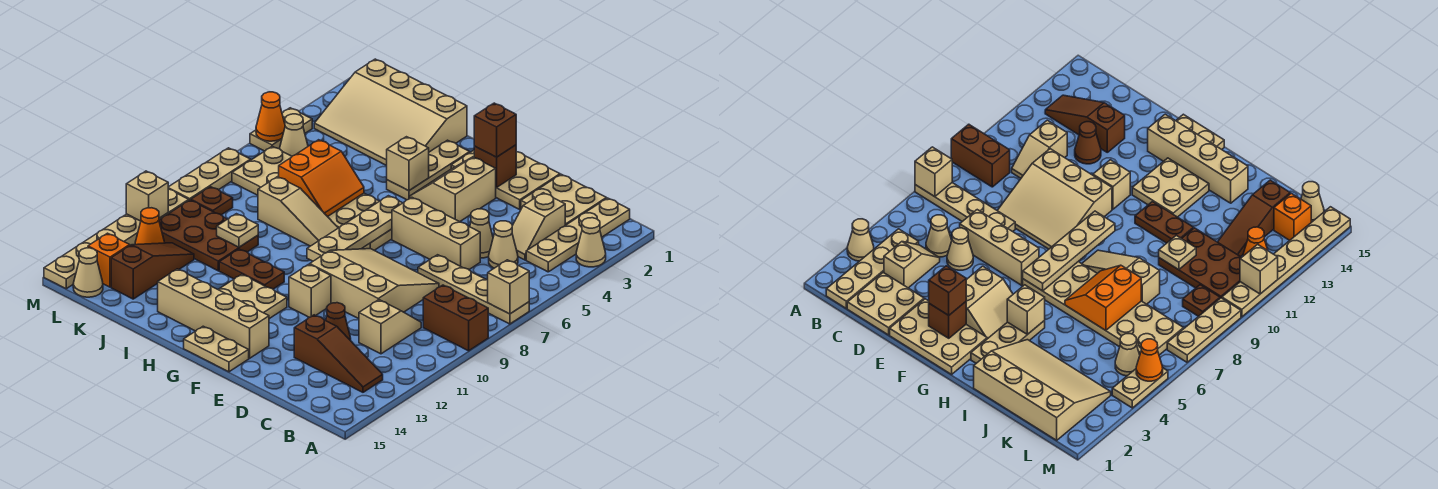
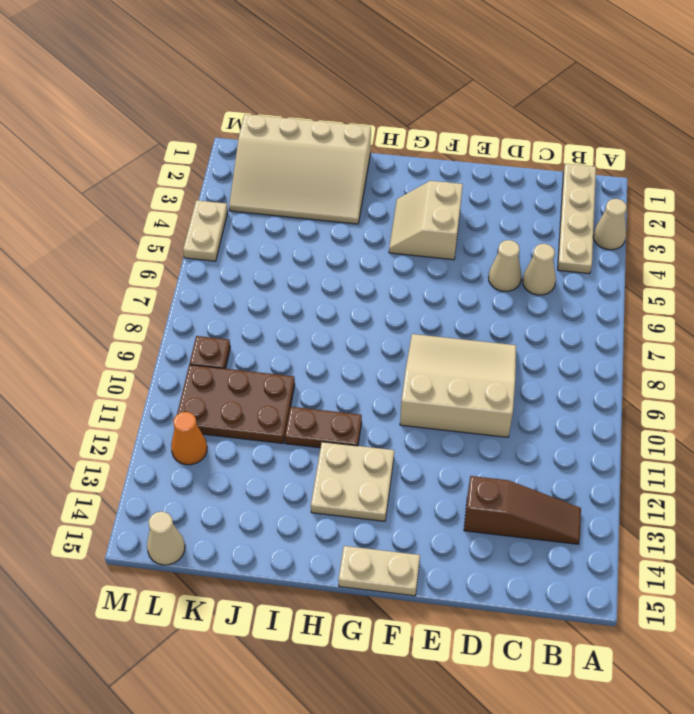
none -> tan 1x4 plate [418,255,529,324]
none -> brown 1x2 brick [423,285,488,351]
none -> tan 2x2 plate [521,174,606,225]
none -> tan 1x2 slope [512,193,565,260]

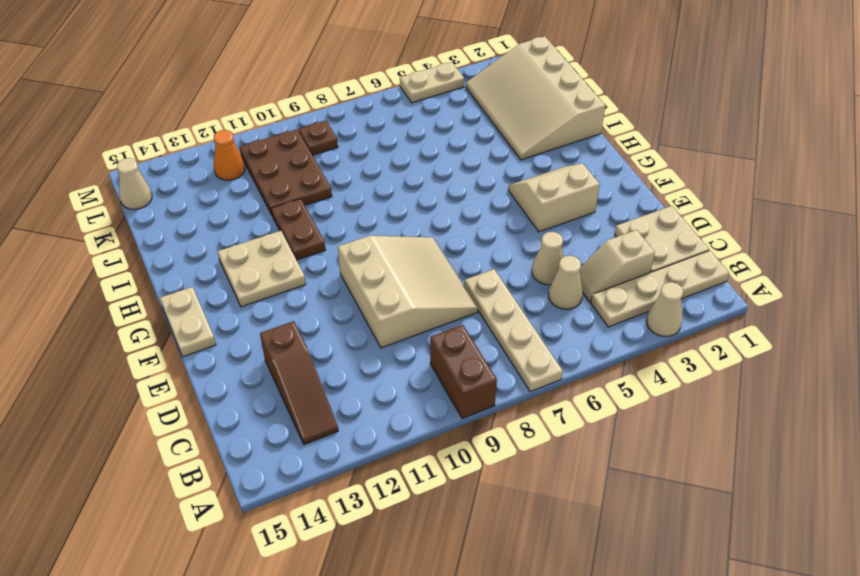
none -> tan 1x2 slope [359,300,421,354]
none -> tan 1x3 brick [392,197,480,269]
none -> brown 1x1 cone [326,303,351,340]
none -> tan 2x3 plate [451,150,560,209]

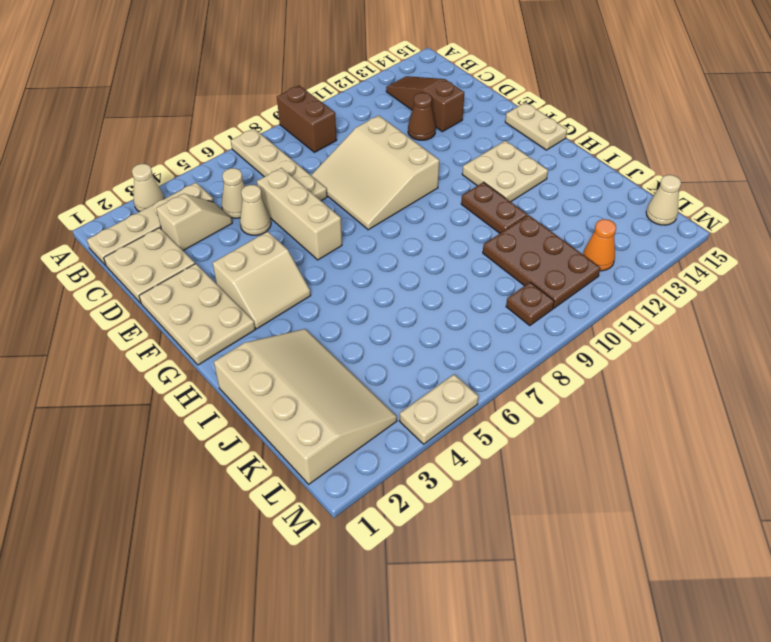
none -> tan 1x2 slope [359,300,421,354]
none -> tan 1x1 brick [289,264,331,317]
none -> tan 1x4 brick [158,269,269,358]
none -> tan 2x6 plate [232,146,392,250]

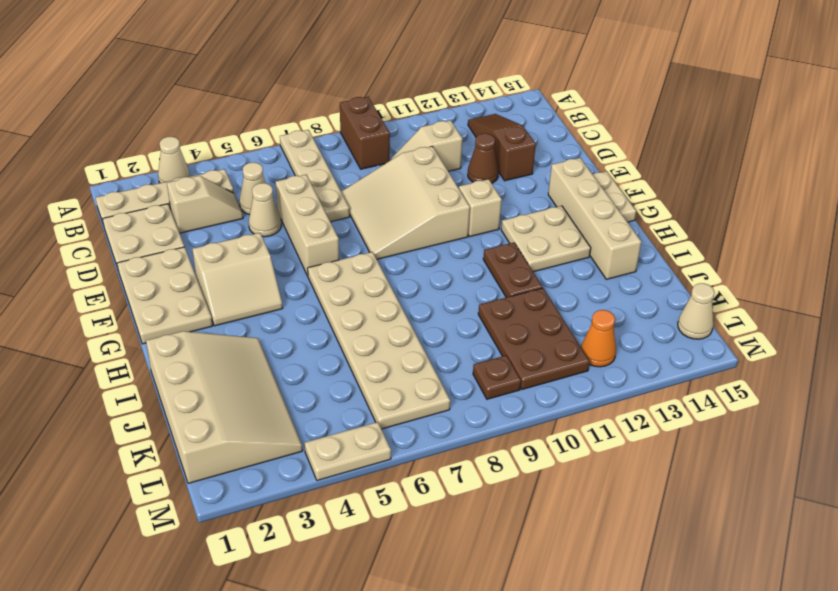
none -> tan 1x3 plate [387,140,470,200]
none -> tan 1x3 slope [258,177,338,246]
none -> brown 1x3 slope [111,243,194,299]
none -> tan 1x1 cone [279,114,308,156]

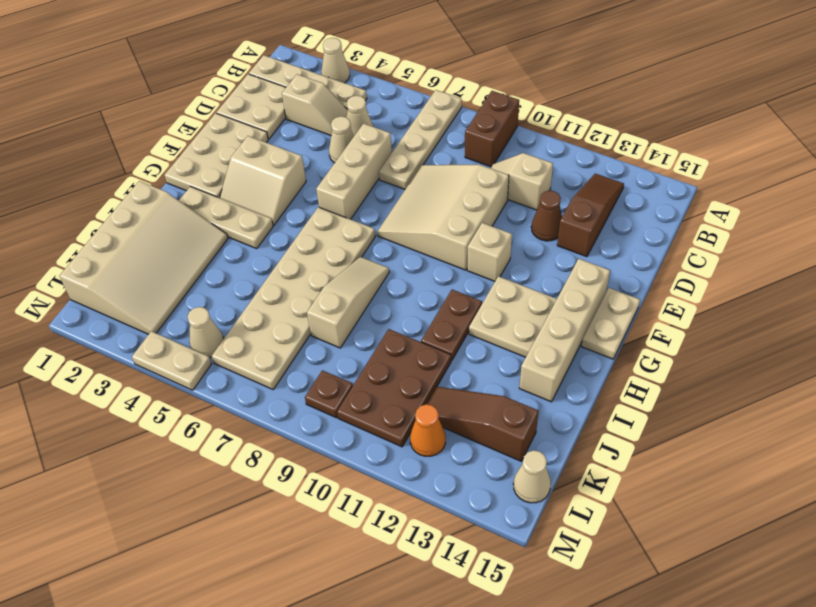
none -> orange 1x1 brick [88,233,130,287]
none -> tan 1x3 plate [168,148,251,200]
none -> tan 1x6 plate [44,189,189,289]
none -> tan 1x1 brick [487,260,529,314]

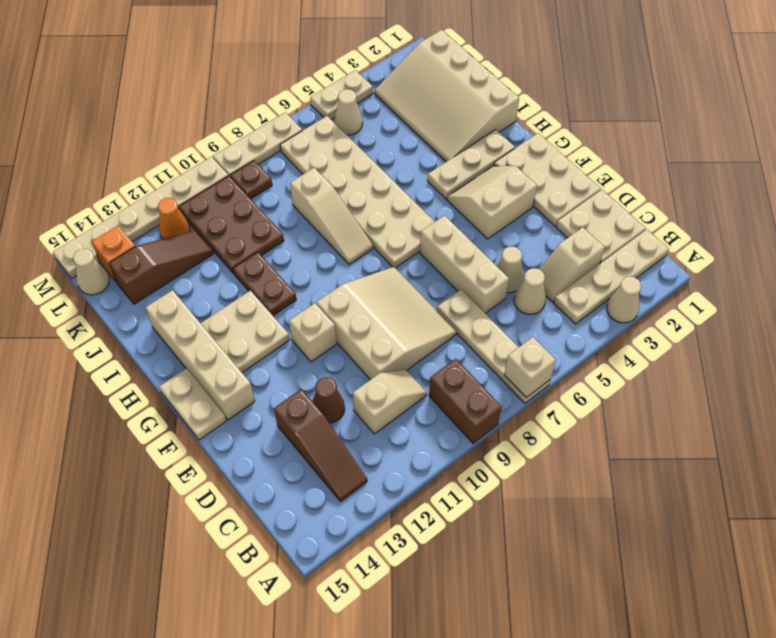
none -> brown 1x1 brick [474,145,516,188]
none -> tan 1x4 plate [307,196,402,261]
none -> tan 1x1 brick [387,137,429,191]
none -> orange 2x2 slope [279,140,364,217]

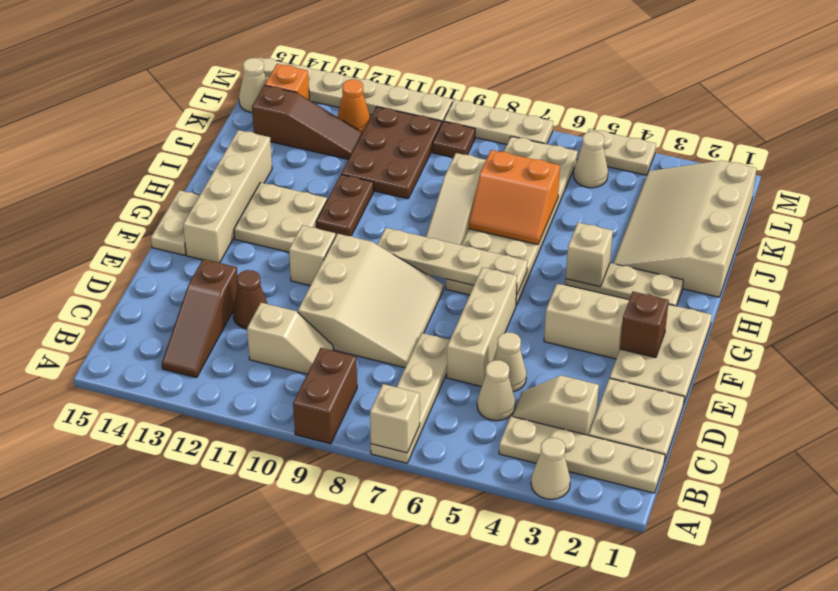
none -> tan 1x1 plate [217,214,258,247]
none -> orange 1x1 cone [256,92,285,141]
none -> tan 1x1 brick [126,171,168,221]
none -> brown 1x1 brick [474,103,516,157]

